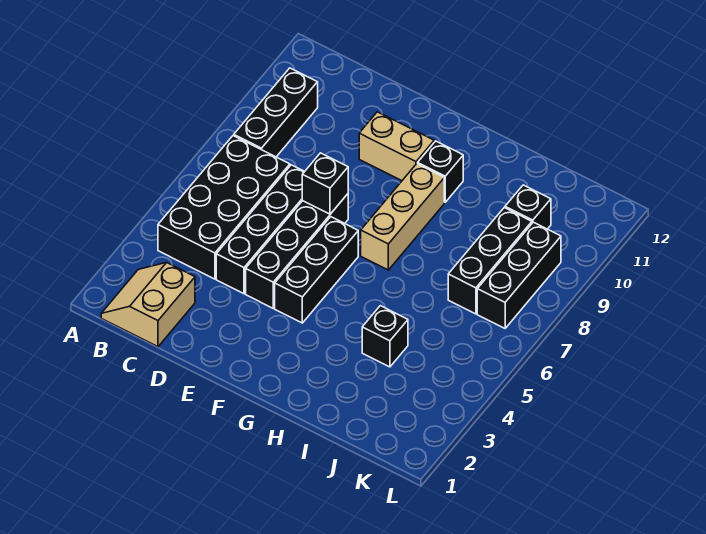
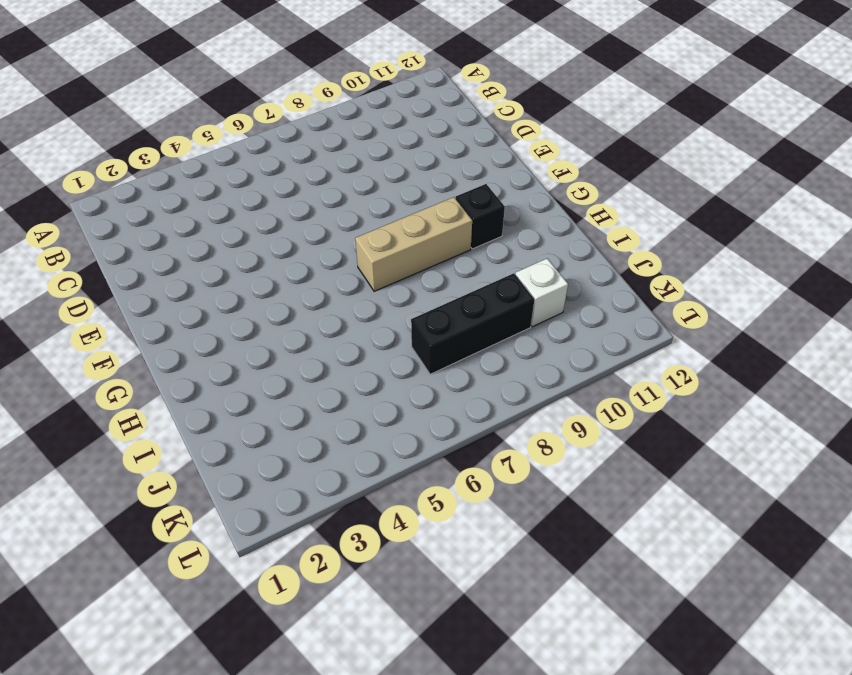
white 1x1 brick [515,259,568,327] -> black 1x1 brick [505,185,551,229]
none -> tan 2x2 slope [101,263,195,347]
none -> black 2x4 brick [158,136,290,279]
none -> black 1x3 brick [234,68,318,157]

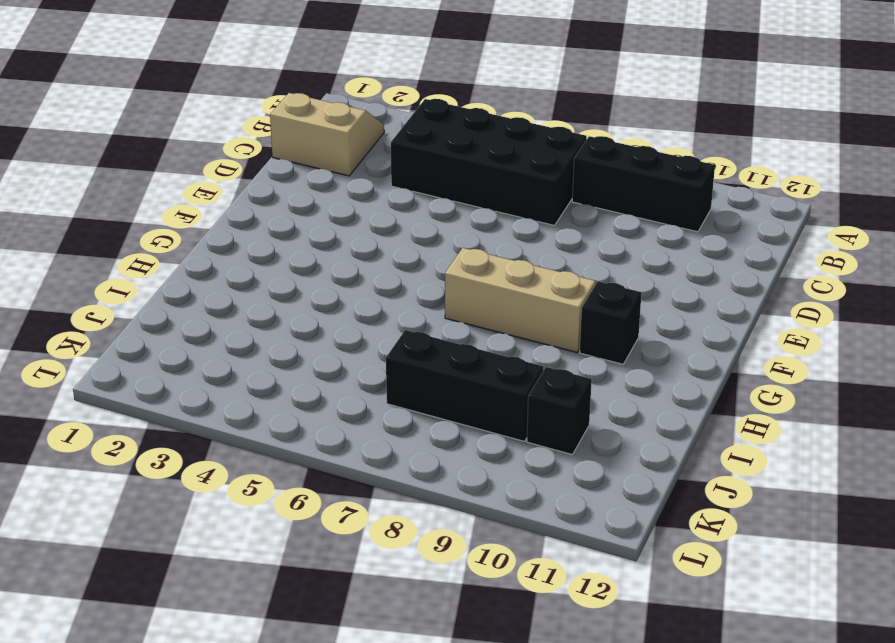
none -> black 1x4 brick [216,165,305,294]
none -> black 1x4 brick [246,194,348,308]
none -> tan 1x2 brick [359,112,434,181]

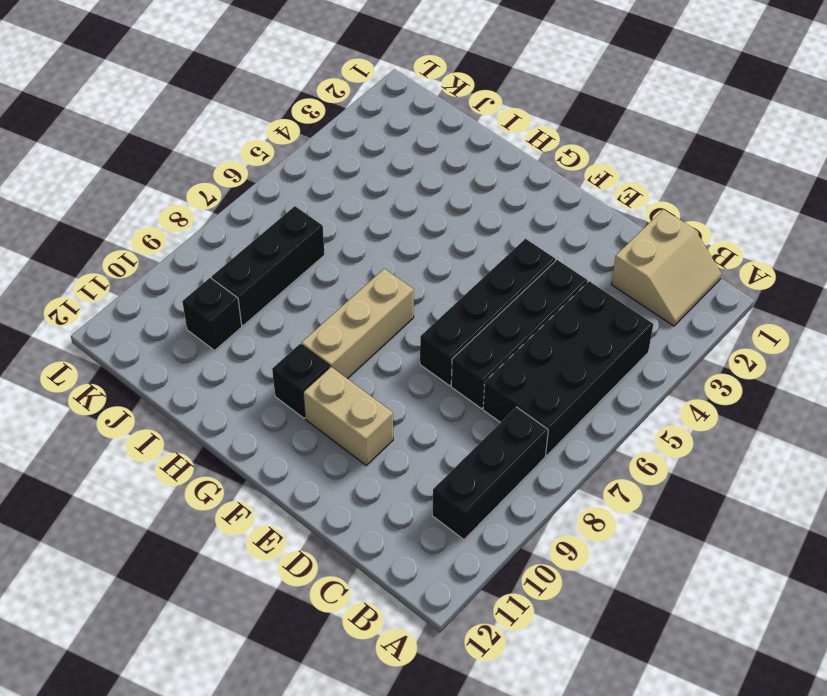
none -> black 1x3 brick [275,217,358,323]
none -> black 1x1 brick [362,306,408,367]
none -> black 1x3 brick [477,222,561,328]

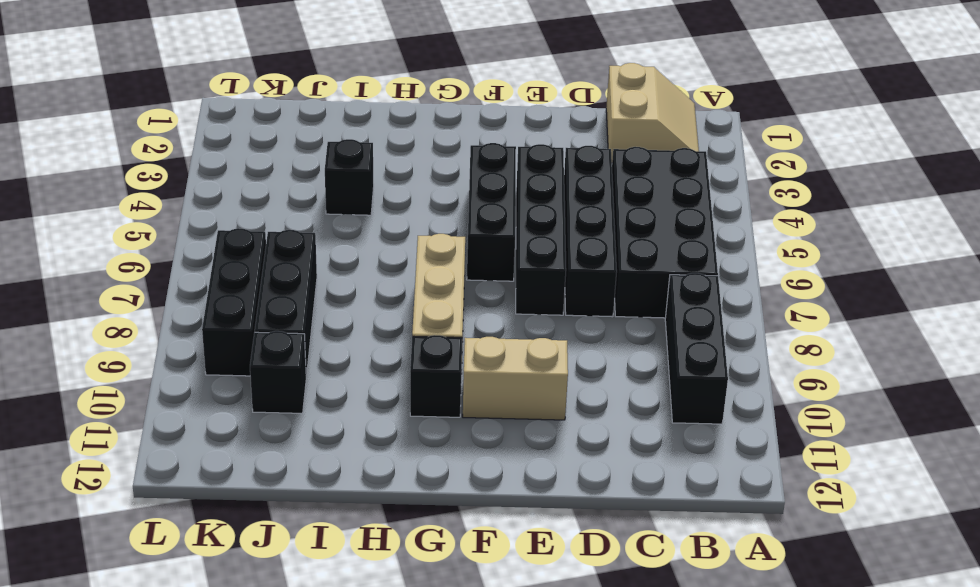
none -> black 1x1 brick [302,153,348,214]

